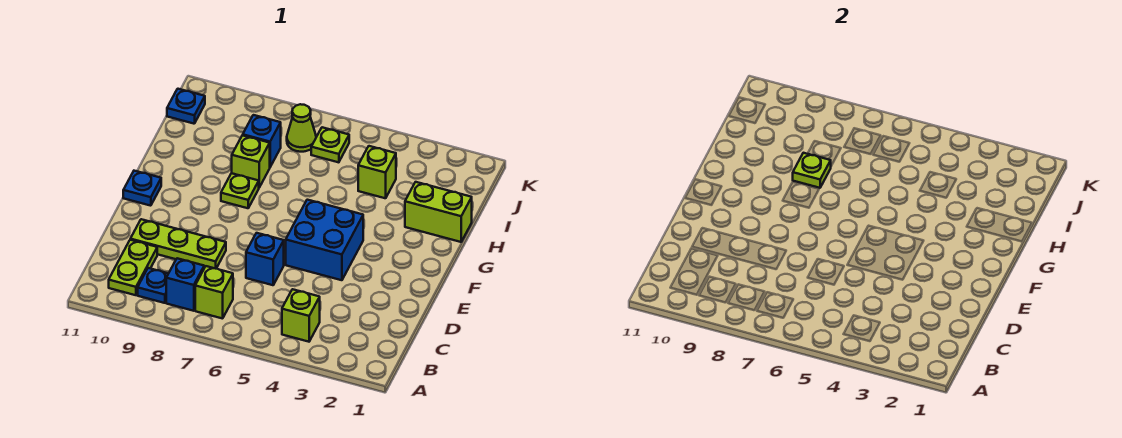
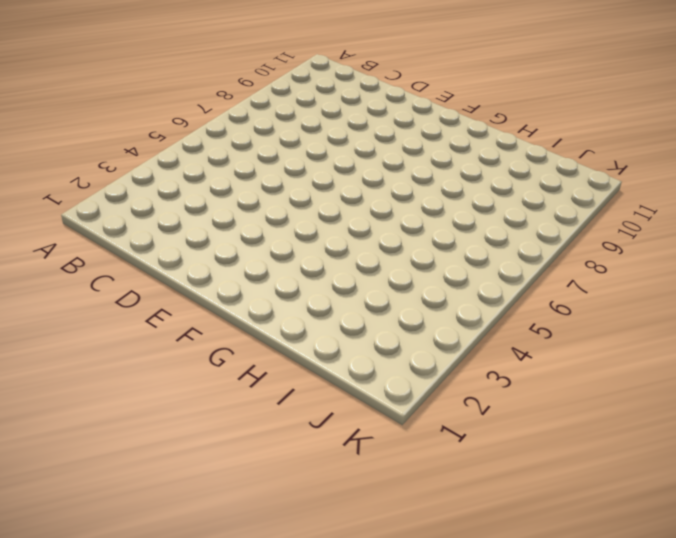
none -> lime 1x1 brick [282,289,320,342]
none -> lime 1x1 brick [195,266,233,319]
none -> blue 1x1 brick [166,258,204,311]

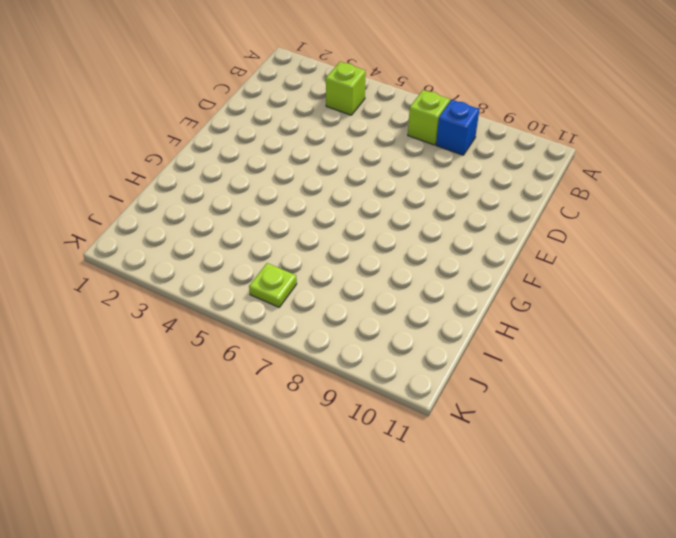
none -> blue 1x1 plate [138,268,168,303]
none -> lime 1x2 plate [109,240,157,295]
none -> blue 1x1 brick [246,233,284,285]

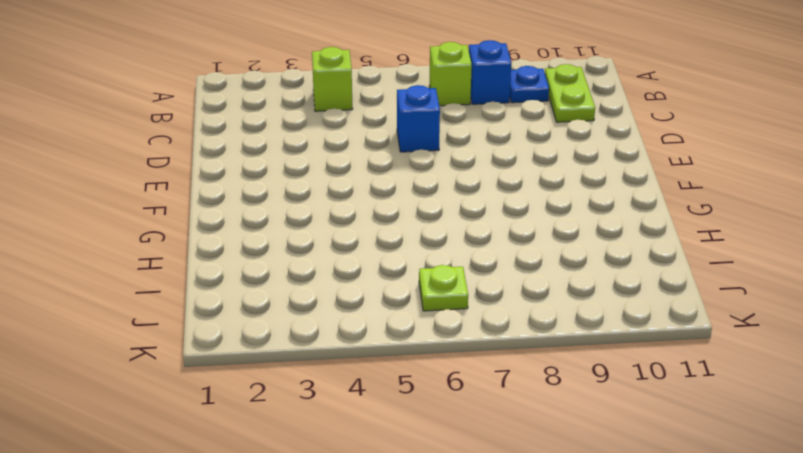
none -> lime 1x3 plate [130,219,226,268]
none -> blue 2x2 brick [286,200,363,280]
none -> blue 1x1 plate [123,171,161,206]

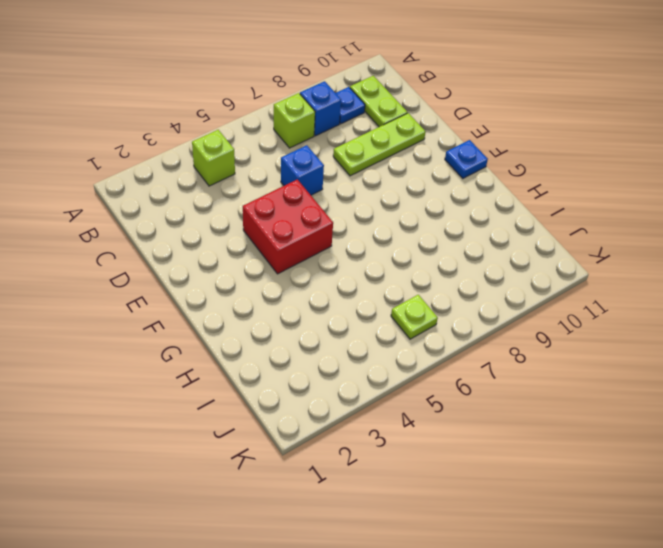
red 2x2 brick [243,179,333,274] -> blue 2x2 brick [286,200,363,280]
none -> lime 1x1 plate [221,173,259,208]
none -> lime 1x2 brick [405,182,472,242]
none -> lime 1x1 brick [232,135,270,187]

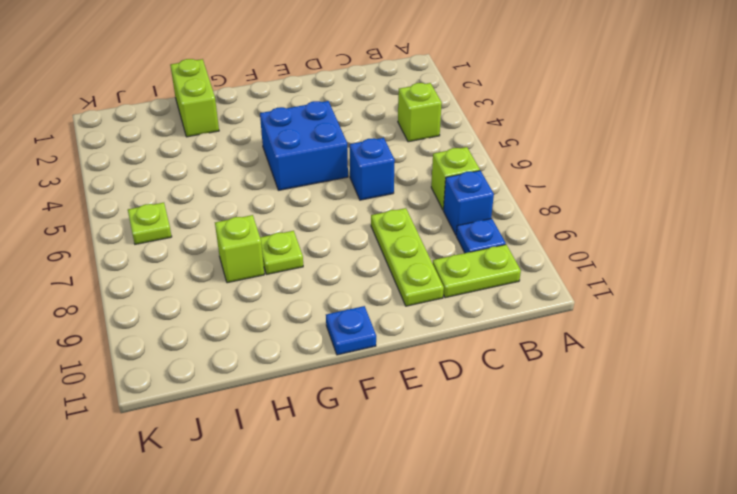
none -> lime 1x1 brick [358,146,396,198]
none -> blue 1x1 brick [243,115,281,167]
none -> lime 1x1 cone [287,104,316,152]

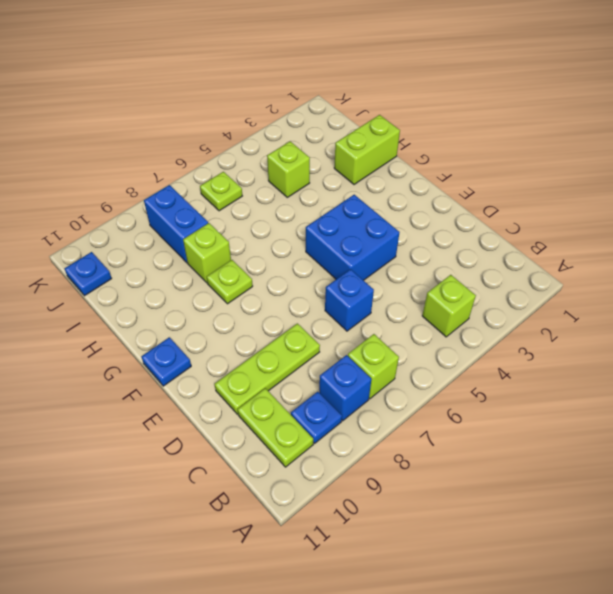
blue 1x2 brick [144,185,208,263] -> blue 1x1 brick [243,115,281,167]
none -> lime 1x1 cone [287,104,316,152]
none -> lime 1x1 plate [793,153,831,188]

